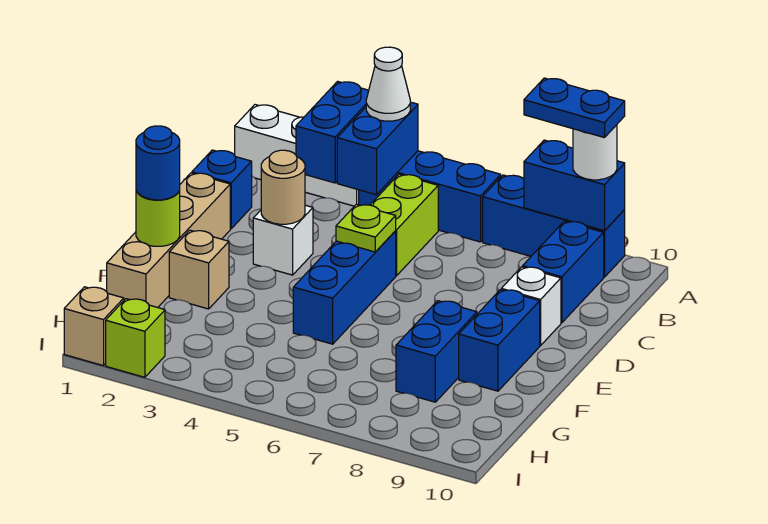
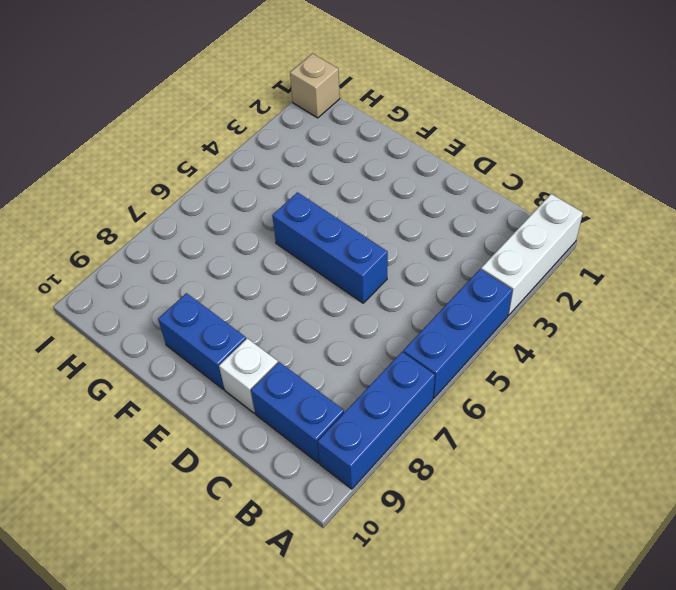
none -> lime 1x2 brick [371,174,438,276]
none -> blue 1x1 brick [192,150,252,229]
none -> tan 1x4 brick [107,173,230,308]

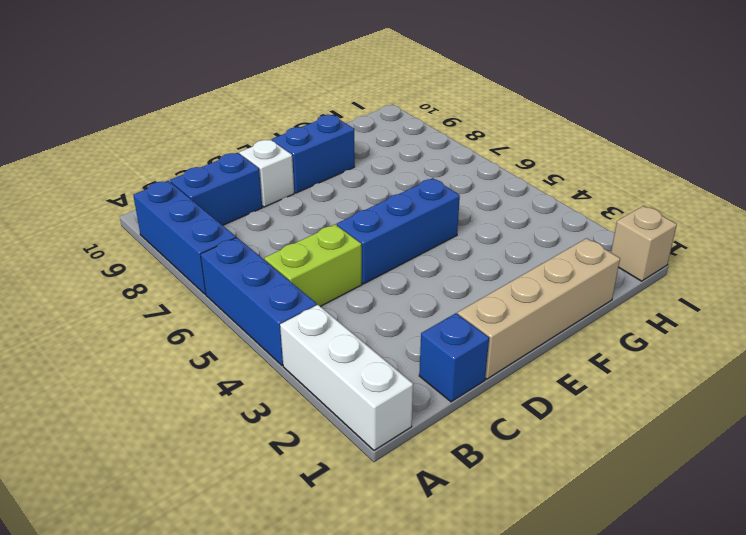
none -> white 1x1 brick [253,205,313,275]
none -> tan 1x1 brick [169,230,229,309]
none -> blue 1x2 brick [396,301,477,402]

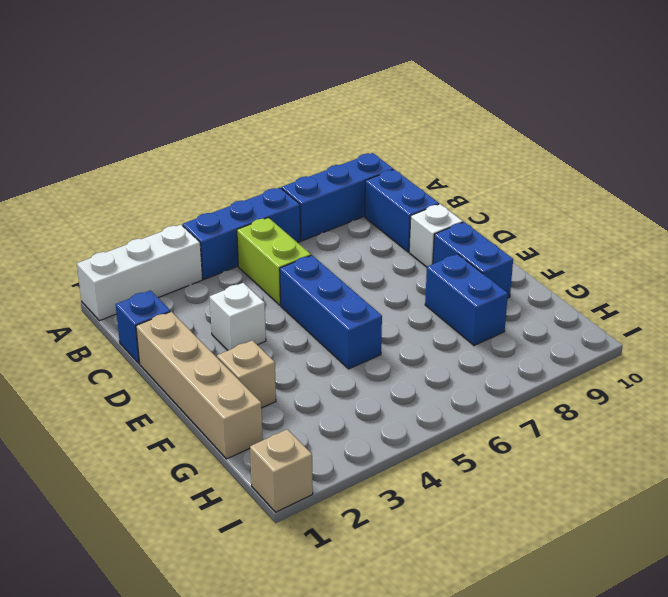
none -> lime 1x1 brick [106,299,165,377]
none -> blue 1x2 brick [296,81,369,183]
none -> blue 1x2 brick [337,102,418,195]

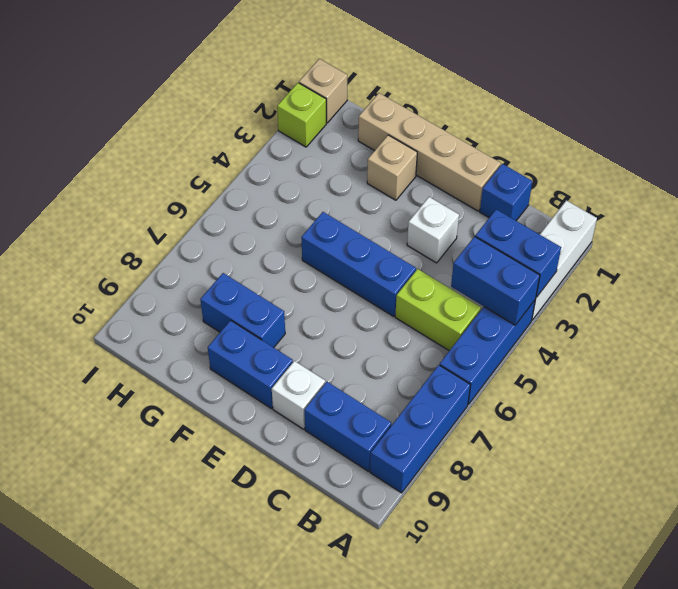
none -> blue 1x2 brick [524,140,625,231]
none -> tan 1x1 round brick [261,150,305,224]
none -> lime 1x1 plate [336,204,396,252]

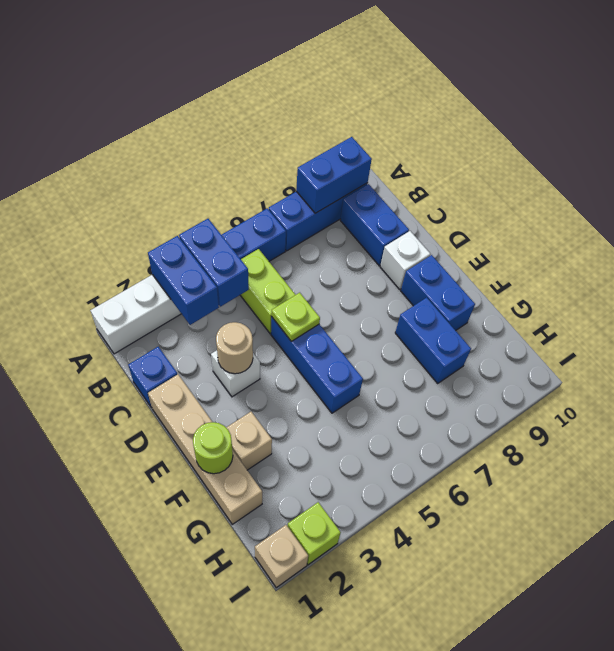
none -> white 1x1 cone [366,47,410,121]
none -> white 1x1 round brick [573,125,617,180]
none -> blue 1x1 round brick [136,126,180,200]

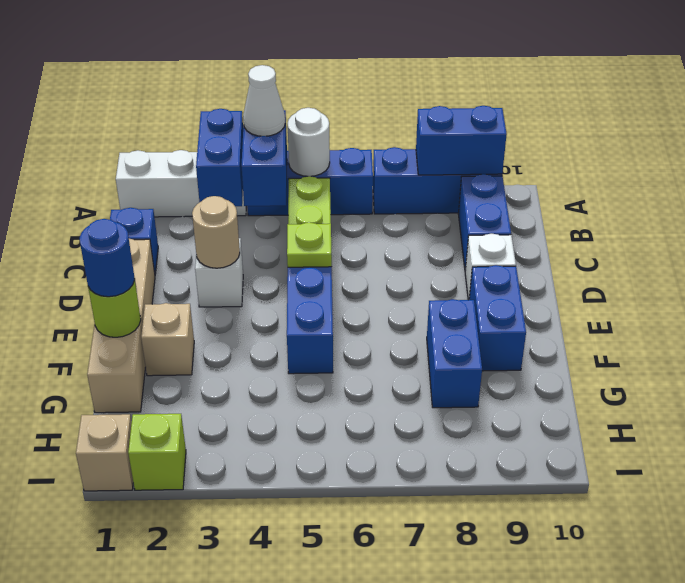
white 1x1 round brick [288,108,330,176] -> white 1x1 round brick moved to [573,125,617,180]
none -> blue 1x2 plate [524,78,625,138]

